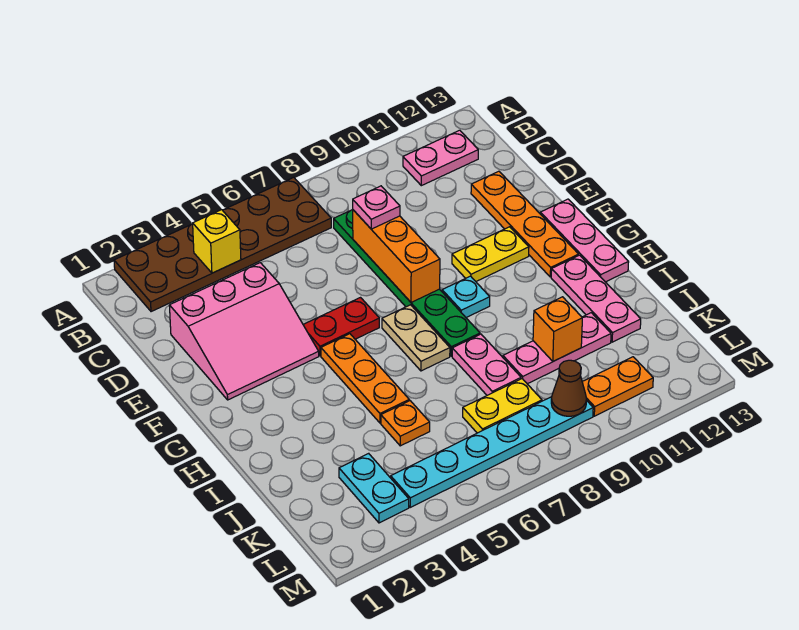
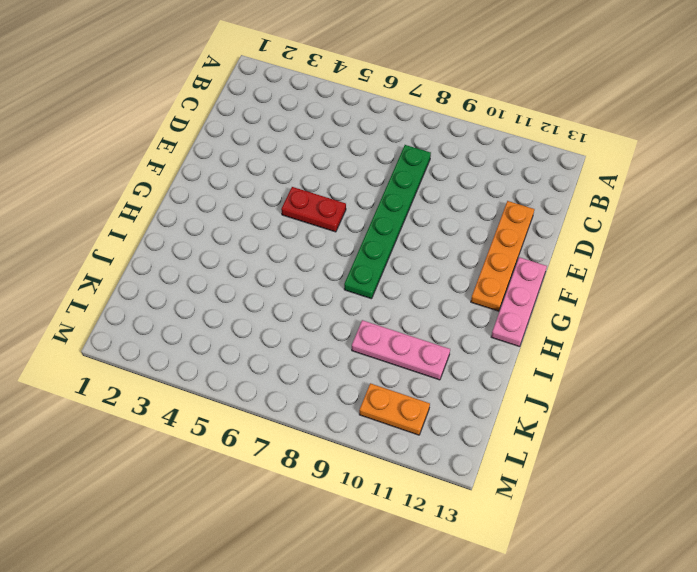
none -> brown 2x6 plate [114,177,331,312]
none -> pink 1x2 plate [403,130,478,186]
none -> pink 3x3 slope [169,263,319,400]

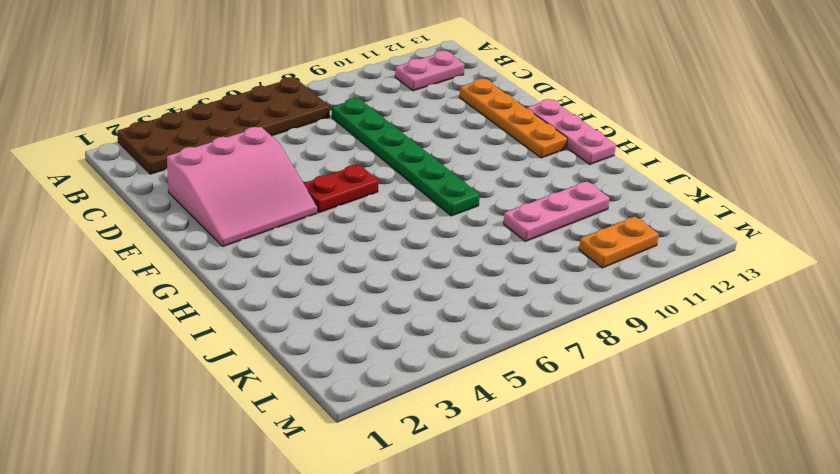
none -> yellow 1x2 plate [452,227,529,281]
none -> orange 1x3 plate [321,334,409,423]
none -> tan 1x2 plate [382,305,450,371]

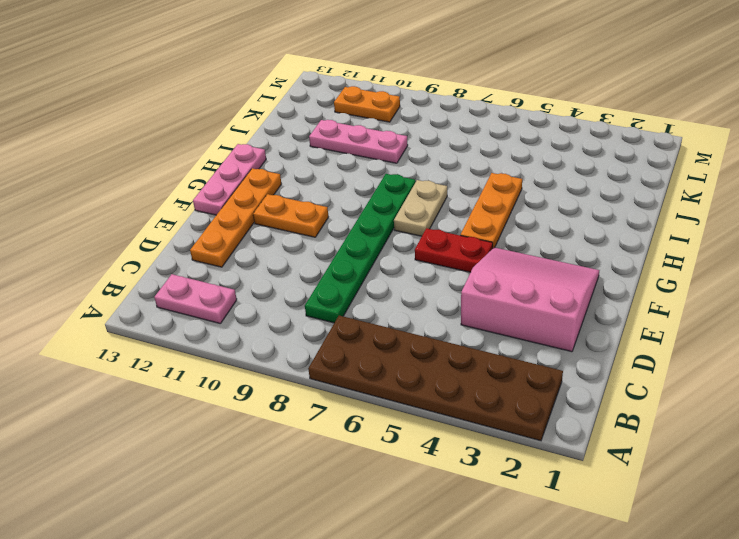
orange 1x2 plate [253,194,328,237] -> yellow 1x2 plate [452,227,529,281]
none -> cyan 1x1 plate [442,276,490,317]
none -> pink 1x3 plate [551,255,641,342]
none -> pink 1x2 plate [452,334,521,395]

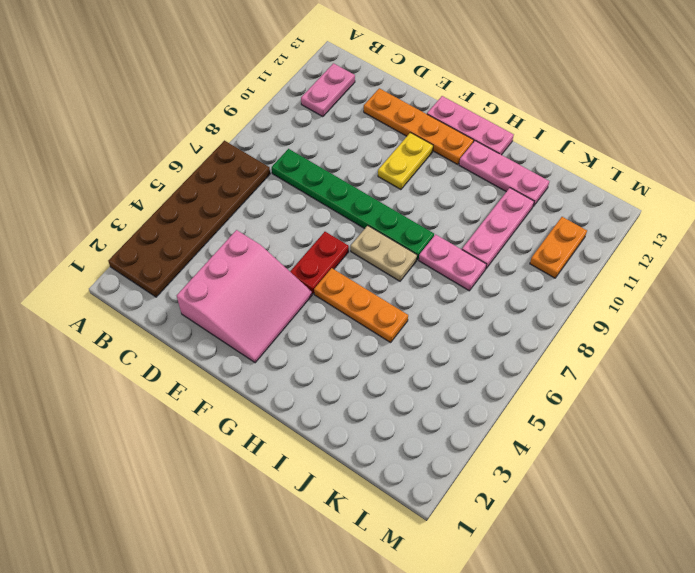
none -> cyan 1x1 plate [442,276,490,317]
none -> orange 1x1 plate [381,401,430,446]
none -> cyan 1x2 plate [339,453,409,523]

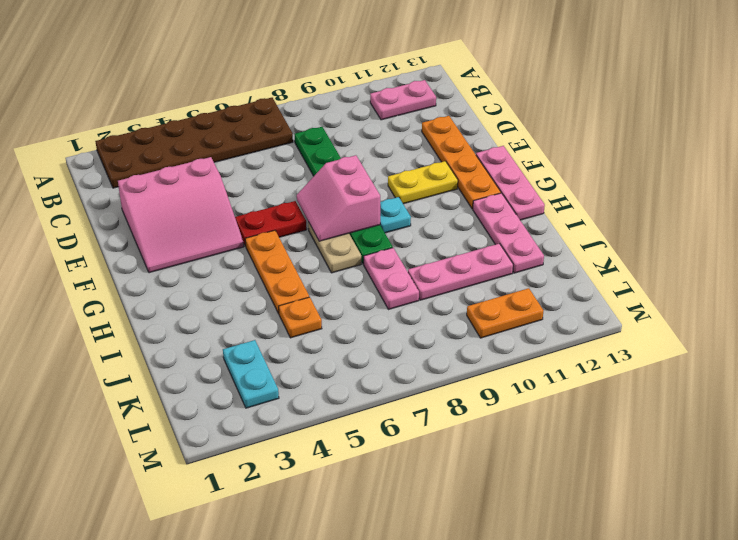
pink 2x2 slope [297,155,380,241] -> orange 1x3 brick [353,210,440,302]
none -> yellow 1x2 plate [463,379,542,433]
none -> cyan 1x6 plate [391,397,593,507]
none -> yellow 1x1 brick [193,210,241,273]

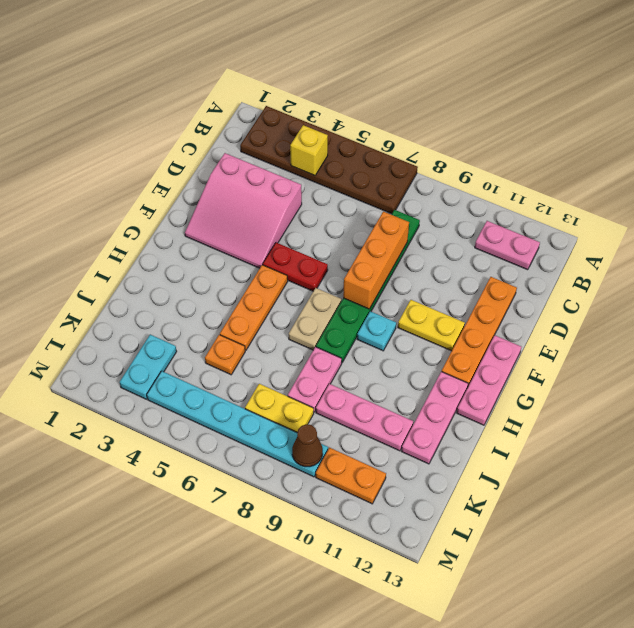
none -> orange 1x1 brick [533,297,582,361]
none -> pink 1x1 plate [353,186,400,229]

